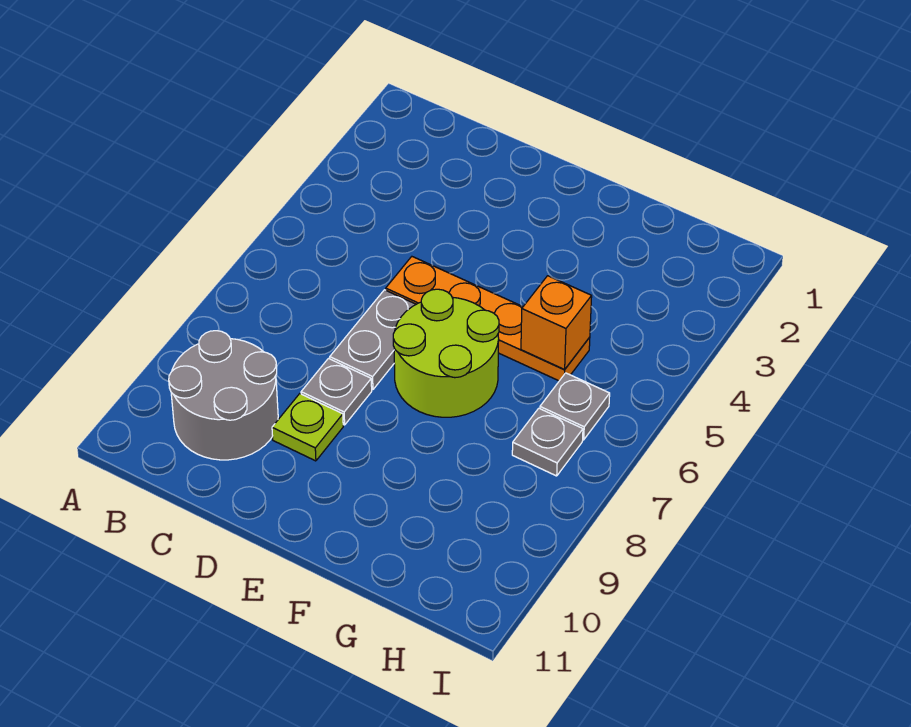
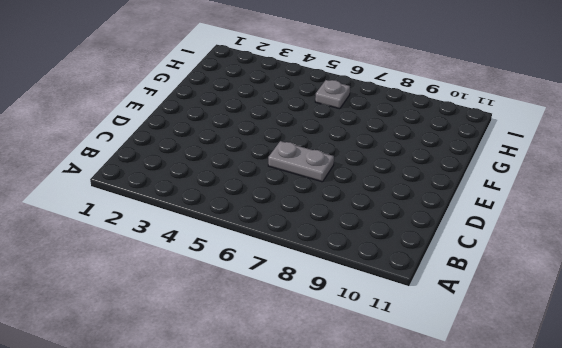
none -> grey 2x2 round brick [169,331,278,460]
none -> orange 1x4 plate [386,257,590,381]

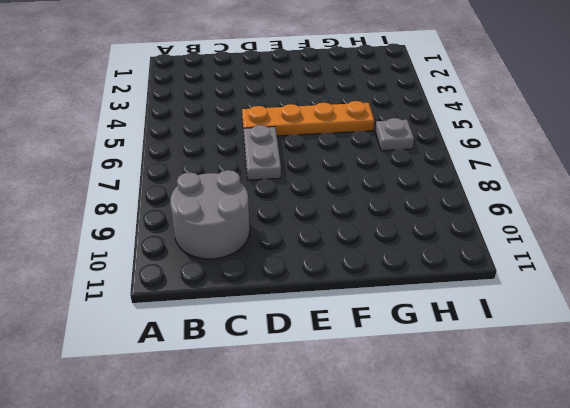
none -> grey 1x1 plate [301,359,372,425]
none -> lime 1x1 plate [272,394,343,461]

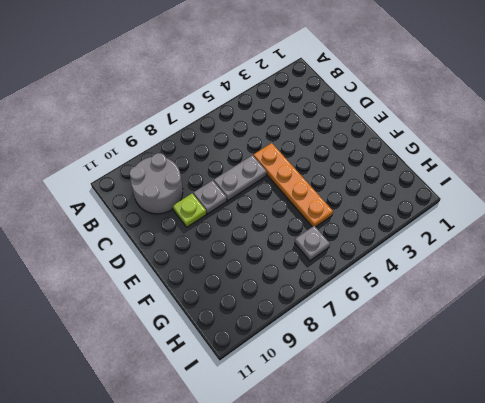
none -> lime 2x2 round brick [393,289,499,417]
none -> grey 1x1 plate [512,408,583,476]

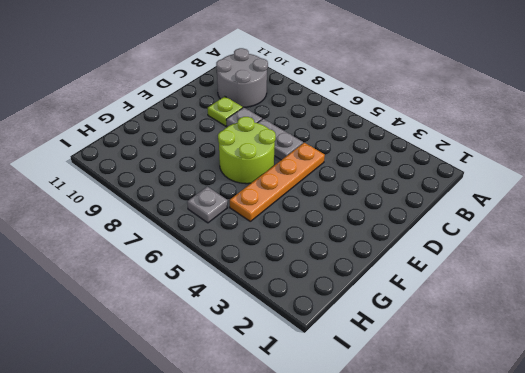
none -> grey 1x1 plate [512,408,583,476]
none -> orange 1x1 brick [521,276,592,369]

